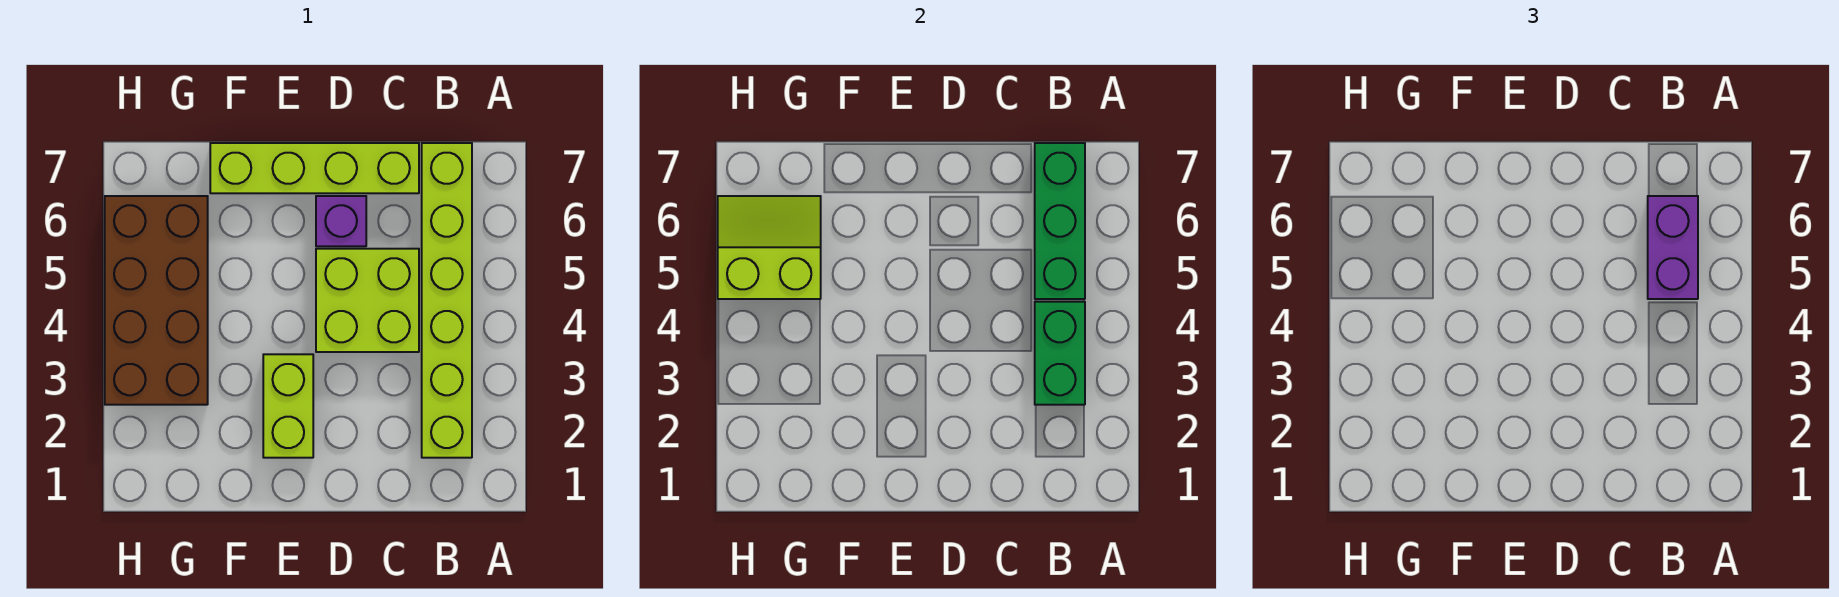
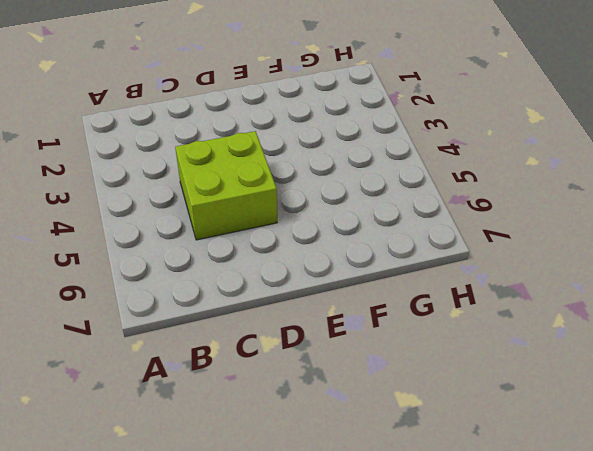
none -> lime 1x6 brick [422,143,472,458]
none -> lime 1x4 brick [210,143,419,193]

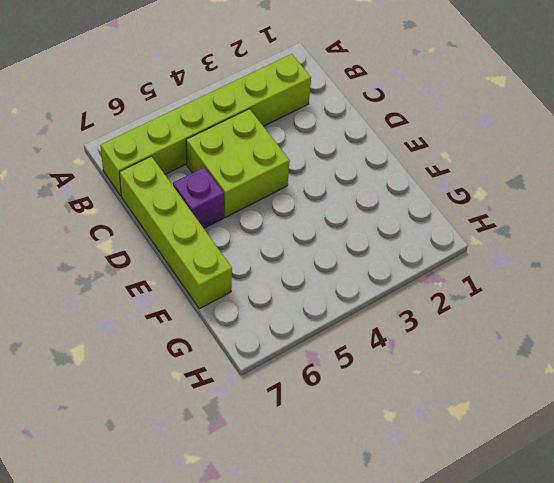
none -> lime 1x2 brick [263,354,313,458]
none -> brown 2x4 brick [105,196,208,405]

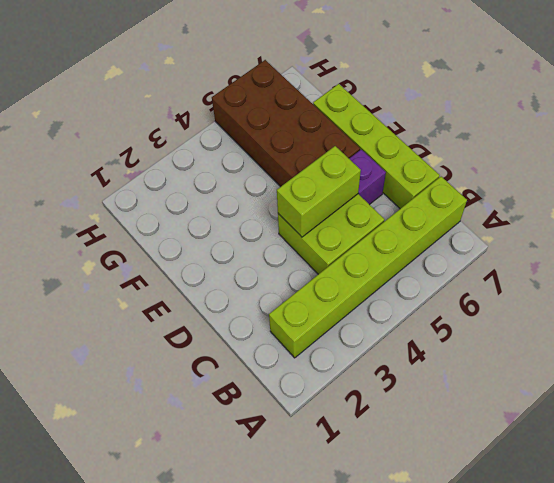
lime 1x2 brick [277,146,361,237] -> lime 1x2 brick moved to [263,354,313,458]
brown 2x4 brick [212,60,360,187] -> brown 2x4 brick turned to [105,196,208,405]
none -> green 1x2 brick [1035,302,1085,405]
none -> green 1x3 brick [1035,143,1085,299]

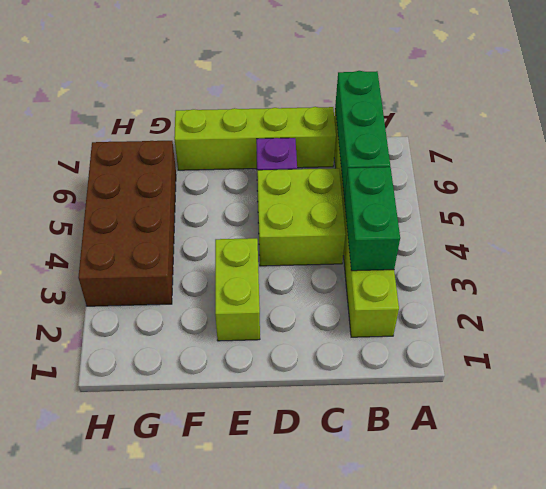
none -> lime 2x2 slope [718,196,821,299]
none -> purple 1x2 brick [1648,196,1698,299]

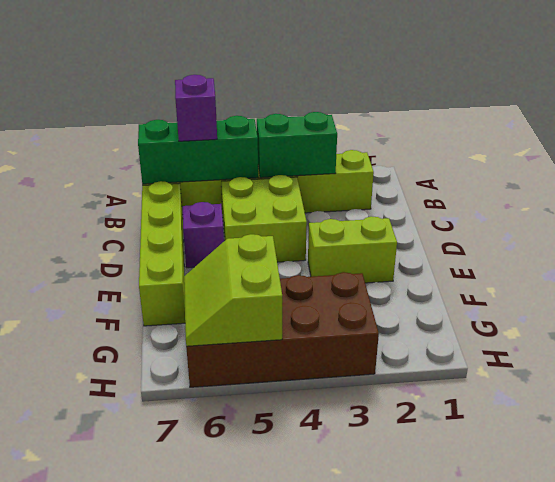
purple 1x1 brick [175,75,217,141] -> purple 1x2 brick [1648,196,1698,299]

